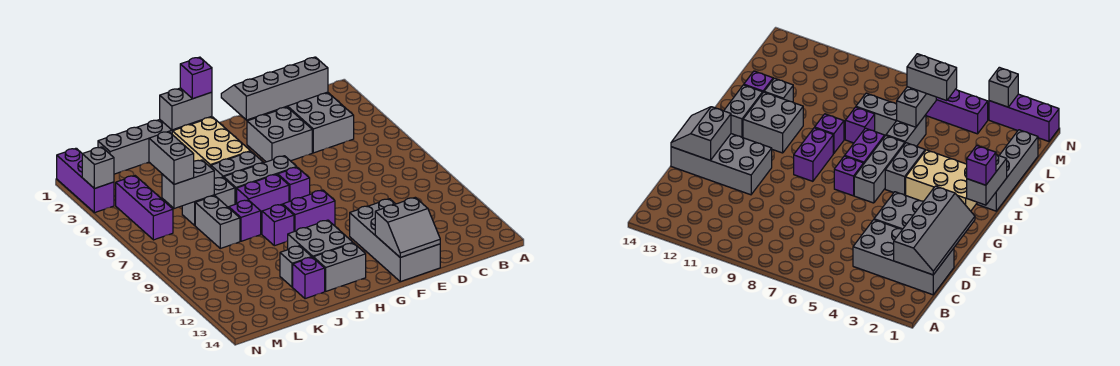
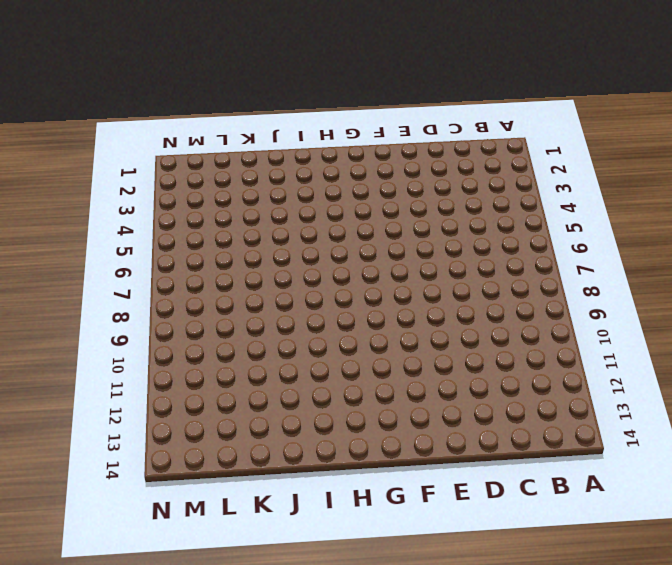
none -> grey 2x4 brick [269,92,354,153]
none -> grey 2x2 brick [247,107,312,162]
none -> grey 2x4 brick [350,199,440,282]

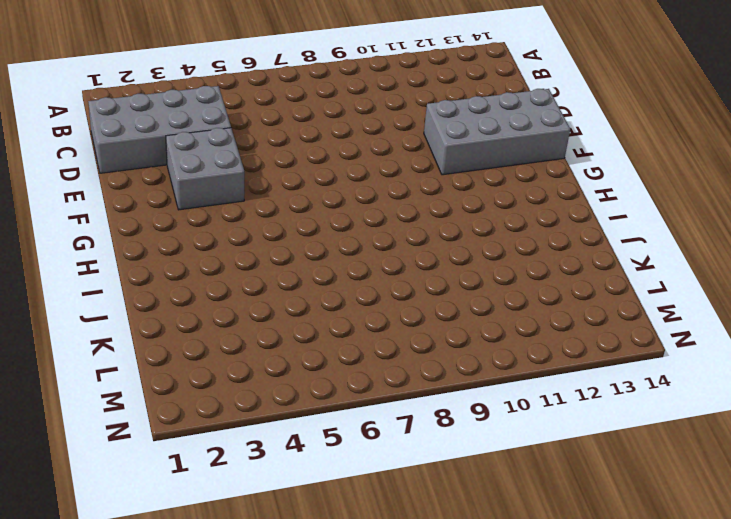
none -> grey 1x3 brick [224,156,296,204]
none -> purple 1x1 brick [278,167,310,202]
none -> purple 1x2 brick [283,190,335,232]

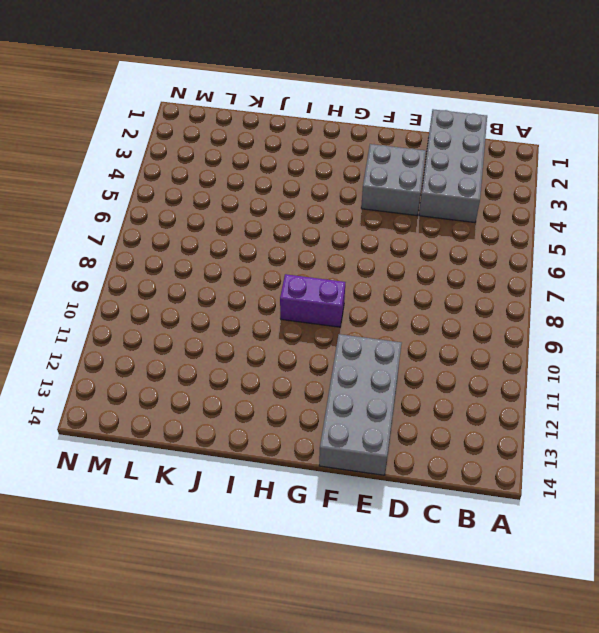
none -> grey 1x3 brick [224,156,296,204]
none -> purple 1x1 brick [278,167,310,202]
none -> tan 2x3 brick [172,117,251,167]

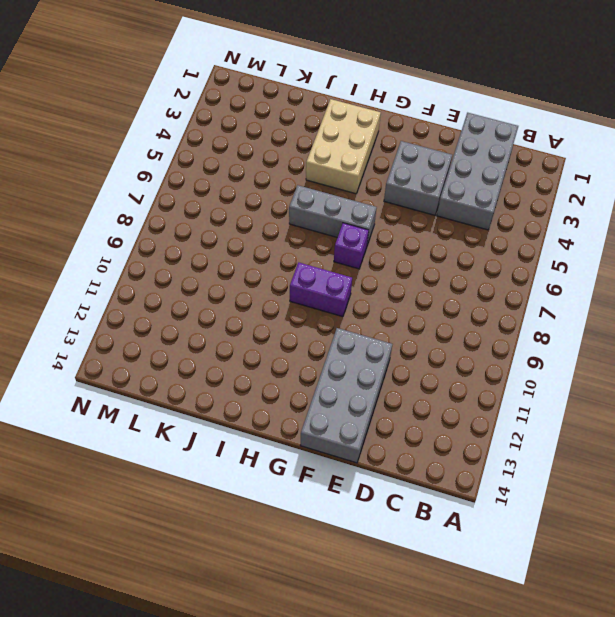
none -> grey 1x2 brick [211,152,263,179]
none -> purple 1x2 brick [237,174,289,218]
none -> grey 2x2 brick [288,220,353,257]

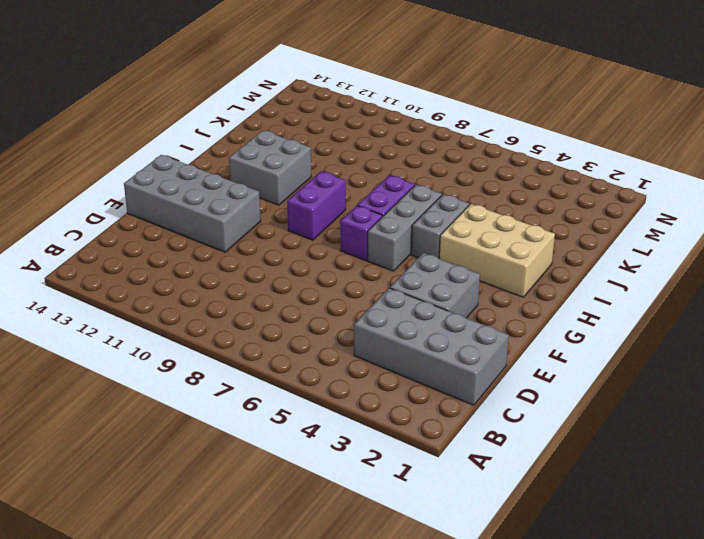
none -> grey 1x2 brick [313,243,366,291]
none -> grey 1x4 brick [98,119,191,174]
none -> purple 1x1 brick [262,204,294,246]

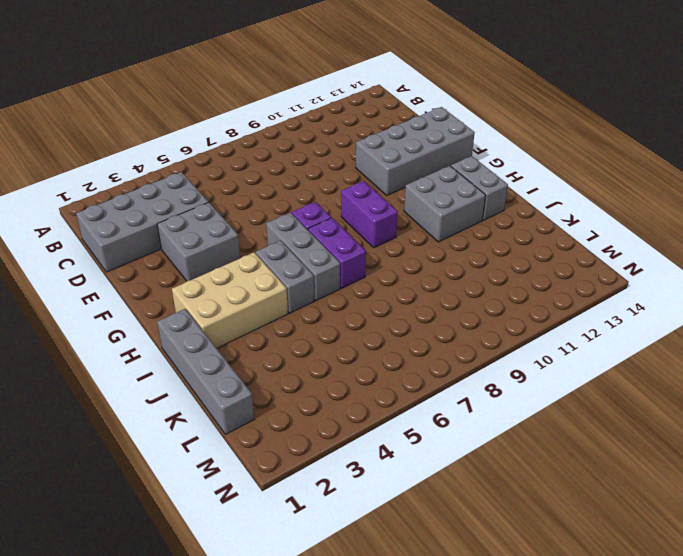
none -> purple 1x1 brick [262,204,294,246]
none -> grey 1x2 brick [182,177,235,225]
none -> purple 1x1 brick [229,200,261,241]

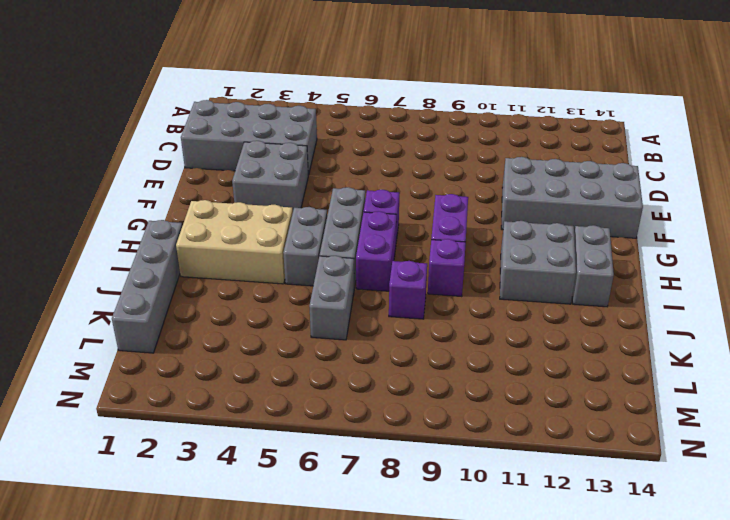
none -> grey 1x1 brick [280,246,311,287]
none -> purple 1x1 brick [293,257,325,299]
none -> grey 1x2 brick [195,196,240,248]

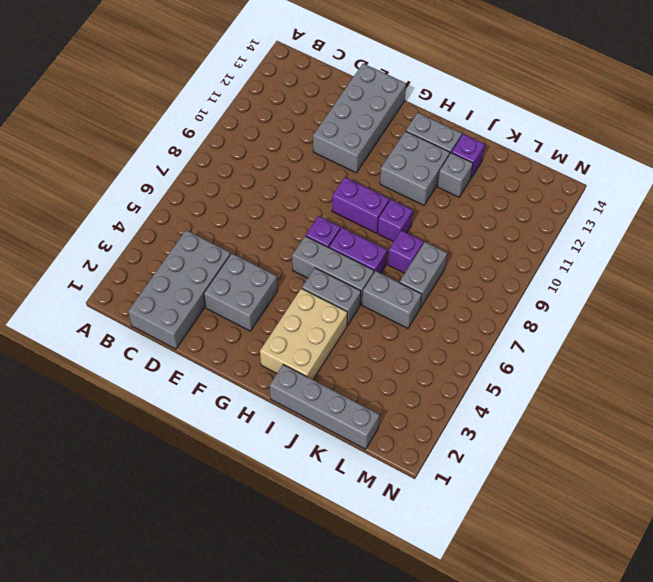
none -> purple 1x3 brick [116,176,173,240]
none -> purple 1x3 brick [57,148,114,213]
none -> grey 2x4 slope [221,57,328,120]

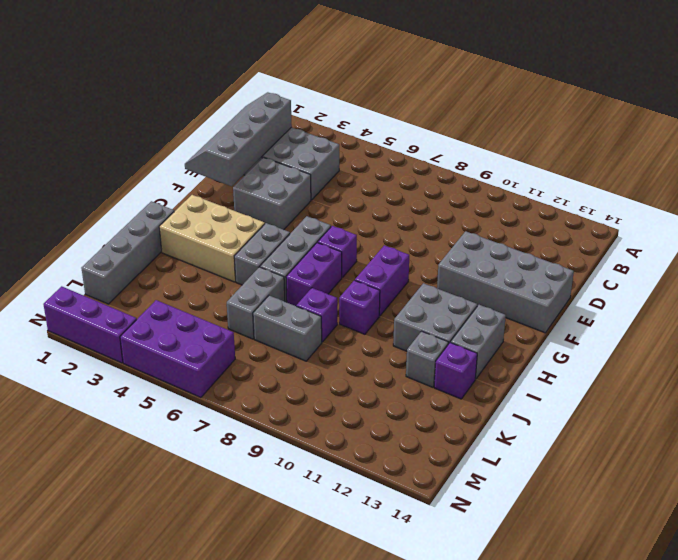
purple 2x3 brick [120,300,235,397] -> purple 1x3 brick [116,176,173,240]
none -> grey 2x2 slope [375,197,440,257]
none -> grey 1x2 brick [160,88,212,130]
none -> grey 1x2 brick [162,160,214,209]

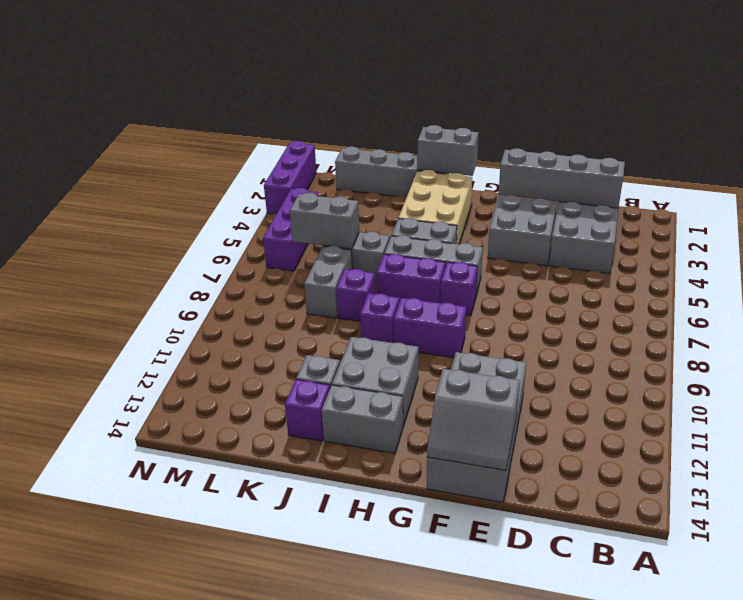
none -> grey 1x1 brick [82,147,114,189]
none -> purple 1x1 brick [180,57,212,99]
none -> grey 1x2 brick [149,131,194,184]

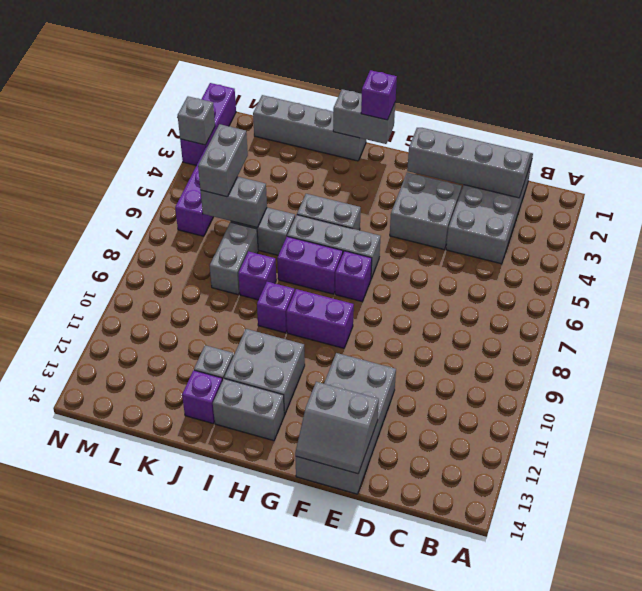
none -> tan 2x3 brick [172,117,251,167]

